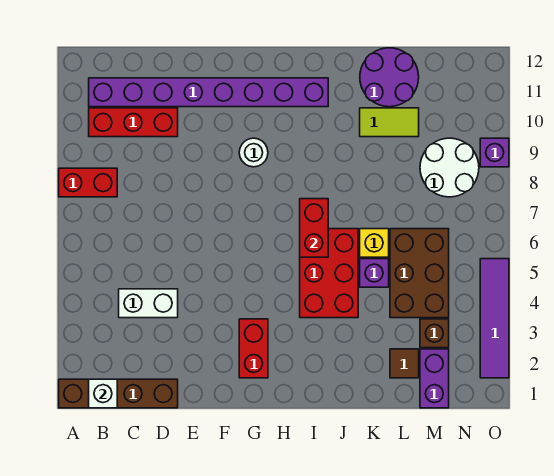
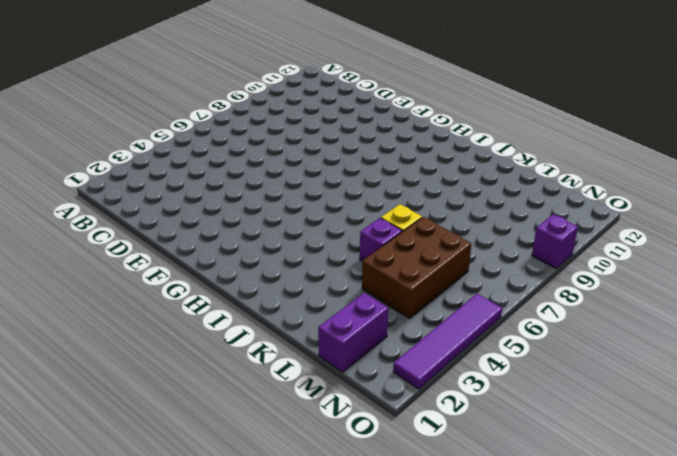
none -> brown 1x4 brick [59,379,178,408]
none -> red 1x2 brick [59,168,117,197]
none -> red 1x3 brick [89,108,178,137]

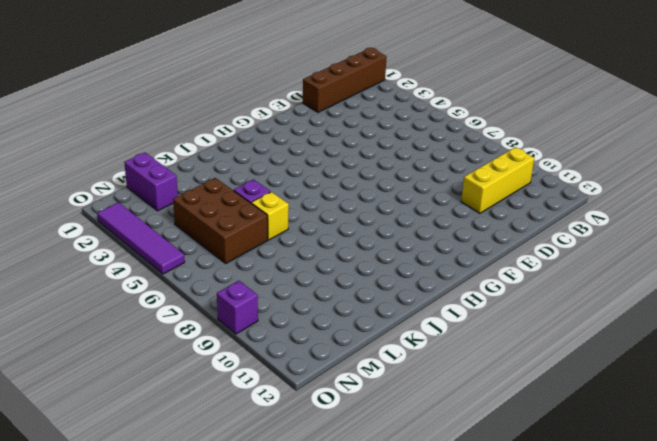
yellow 1x3 brick [461,147,534,213] -> red 1x3 brick [89,108,178,137]
none -> red 1x2 brick [59,168,117,197]
none -> purple 1x8 brick [89,78,328,107]
none -> white 1x2 brick [119,289,178,318]

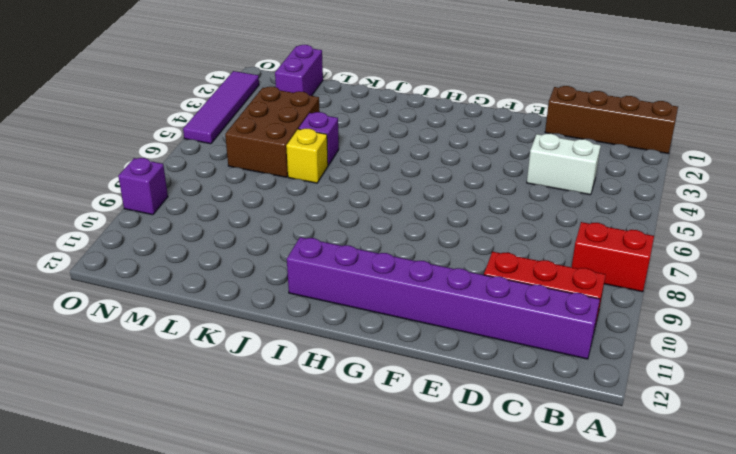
none -> red 1x2 brick [239,319,268,378]
none -> white 1x1 round brick [239,138,268,167]
none -> red 2x3 brick [300,229,358,318]

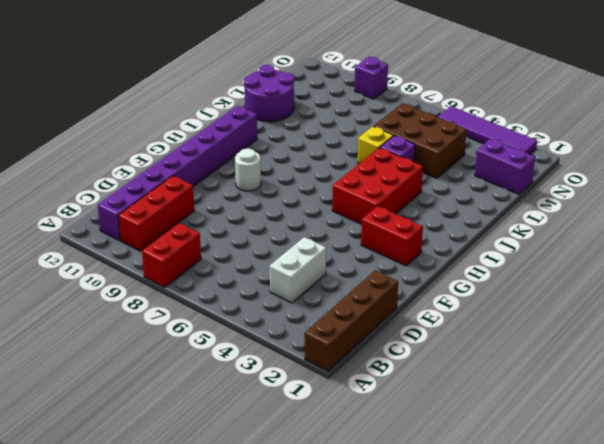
red 2x3 brick [332,148,423,224] -> red 2x3 brick turned to [300,229,358,318]
none -> lime 1x2 tile [360,108,419,137]
none -> brown 1x1 tile [390,349,419,378]
none -> brown 1x1 brick [420,319,449,348]

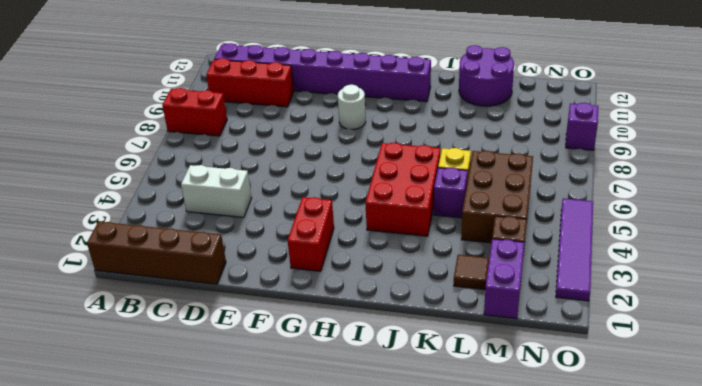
none -> lime 1x2 tile [360,108,419,137]
none -> white 2x2 round brick [420,138,479,197]
none -> white 1x1 brick [89,379,117,408]

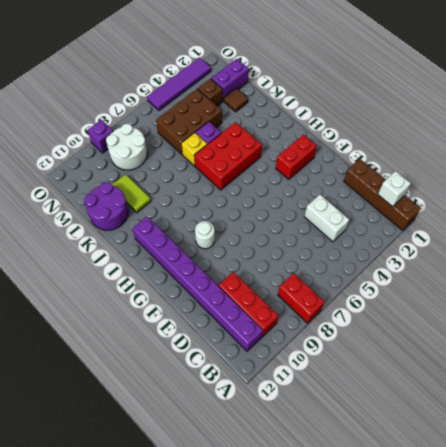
none -> red 1x2 brick [300,199,328,257]

